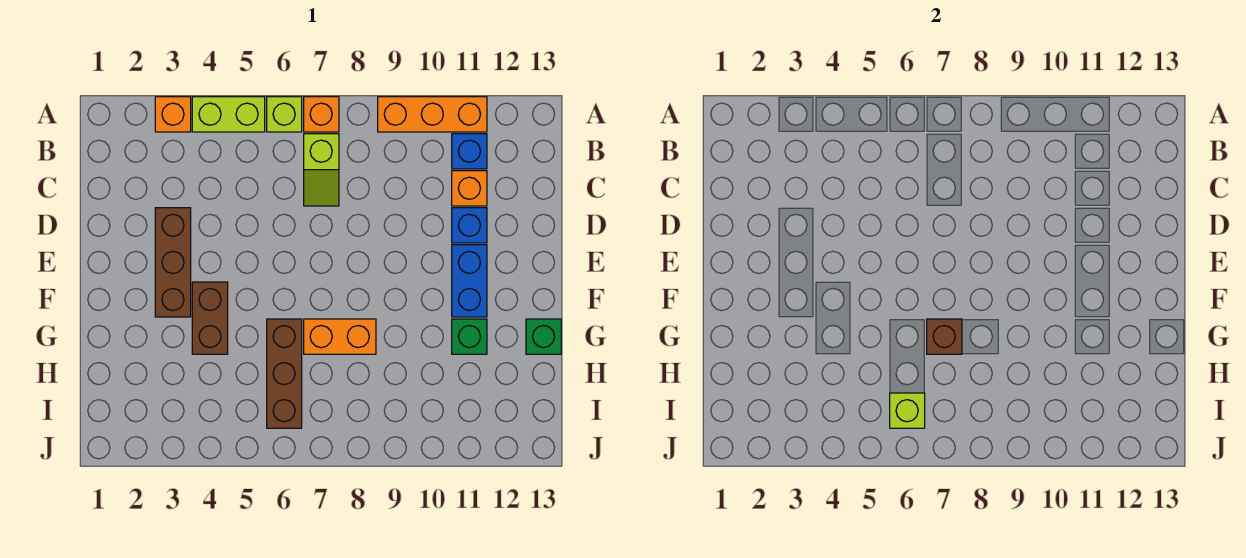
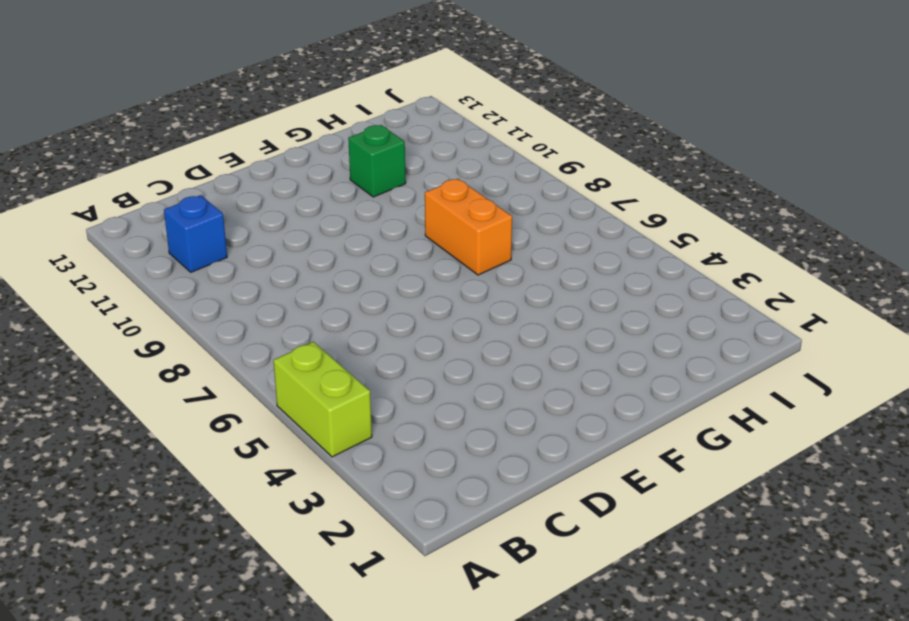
none -> orange 1x1 brick [155,97,191,132]
none -> lime 1x1 brick [267,97,302,132]
none -> orange 1x1 brick [304,97,339,132]

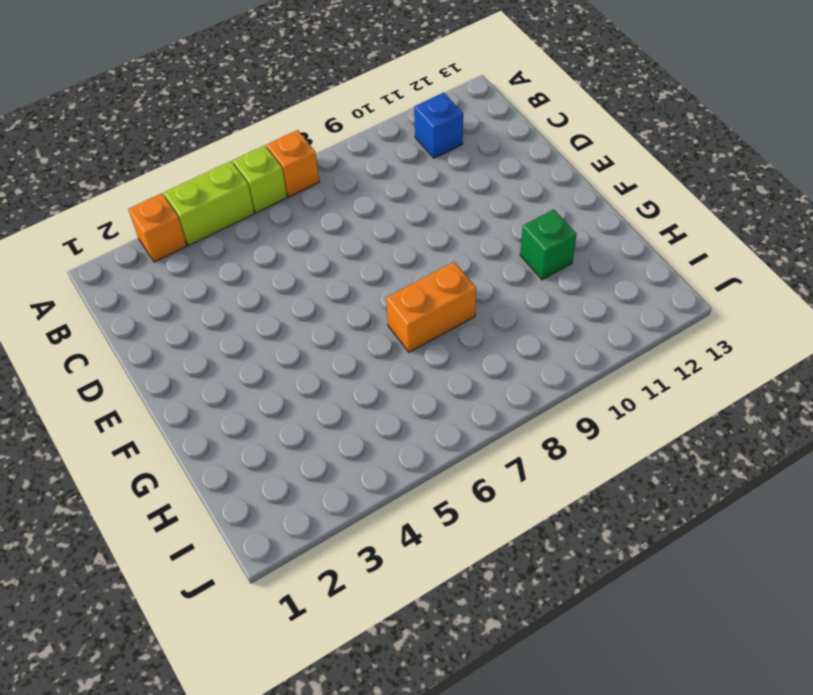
none -> orange 1x3 brick [378,97,487,132]
none -> lime 1x2 slope [304,134,339,206]
none -> orange 1x1 brick [452,171,487,206]

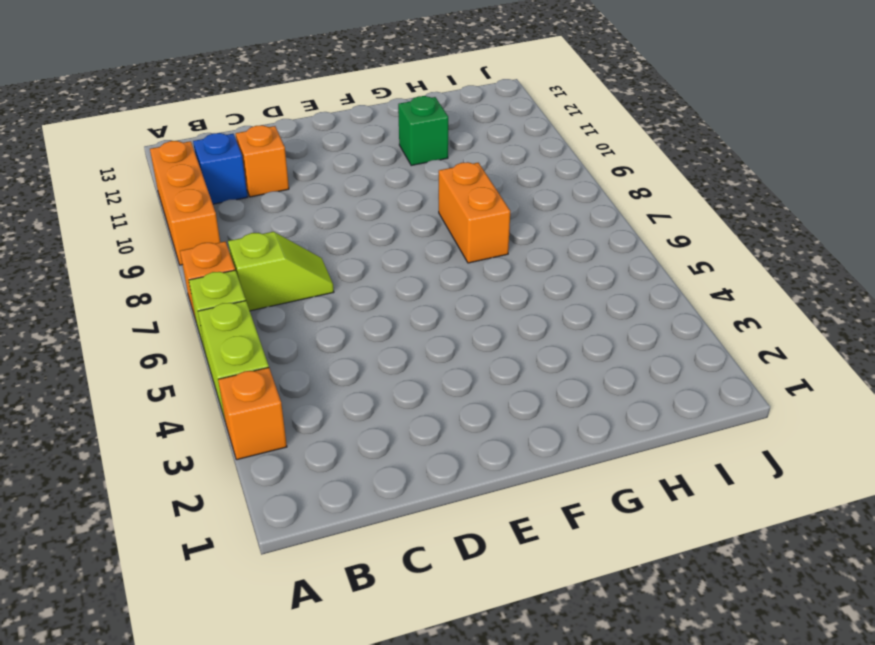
none -> brown 1x3 brick [155,208,191,317]
none -> blue 1x1 brick [452,208,487,243]
none -> blue 1x2 brick [452,245,487,317]

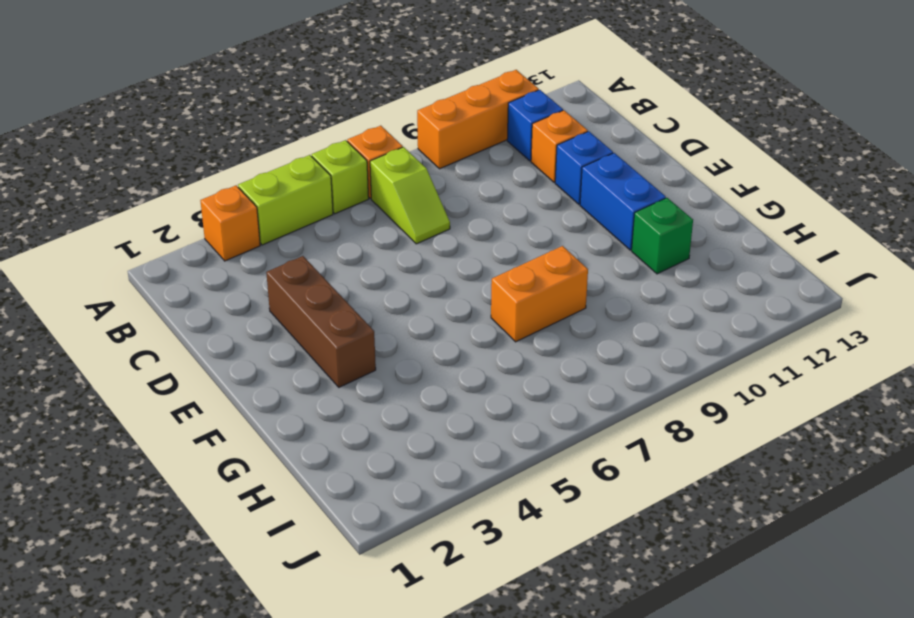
none -> brown 1x2 brick [192,282,228,354]
none -> brown 1x3 brick [267,319,302,428]
none -> green 1x1 brick [526,319,561,354]

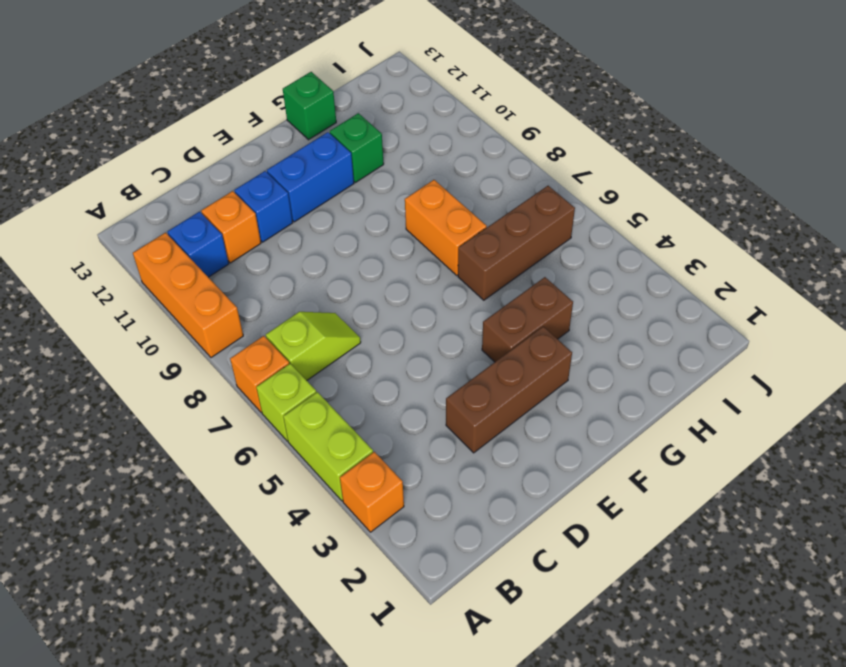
none -> brown 1x1 brick [927,319,962,354]
none -> lime 1x1 brick [890,393,925,428]

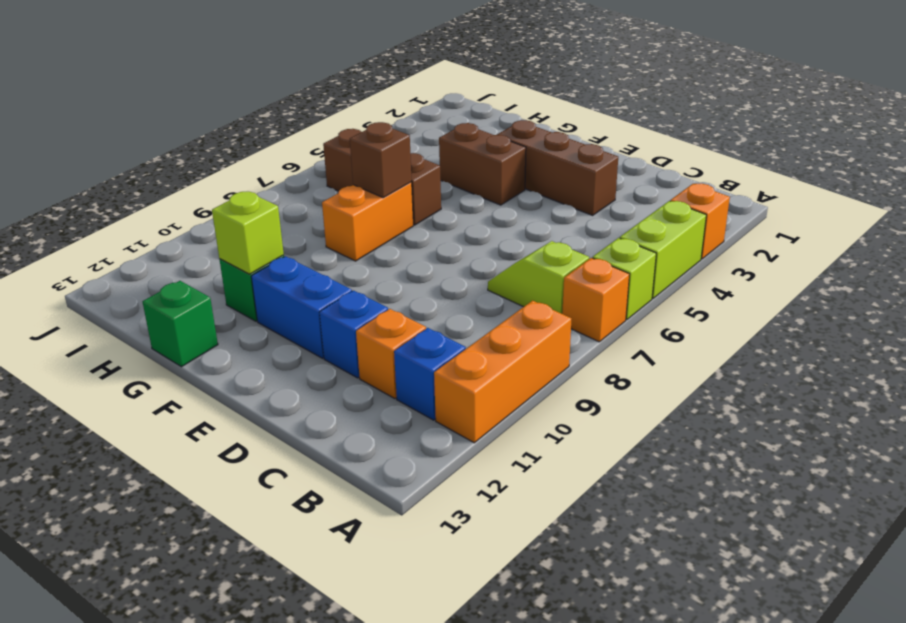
lime 1x1 brick [212,191,284,274] -> lime 1x1 brick moved to [890,393,925,428]

